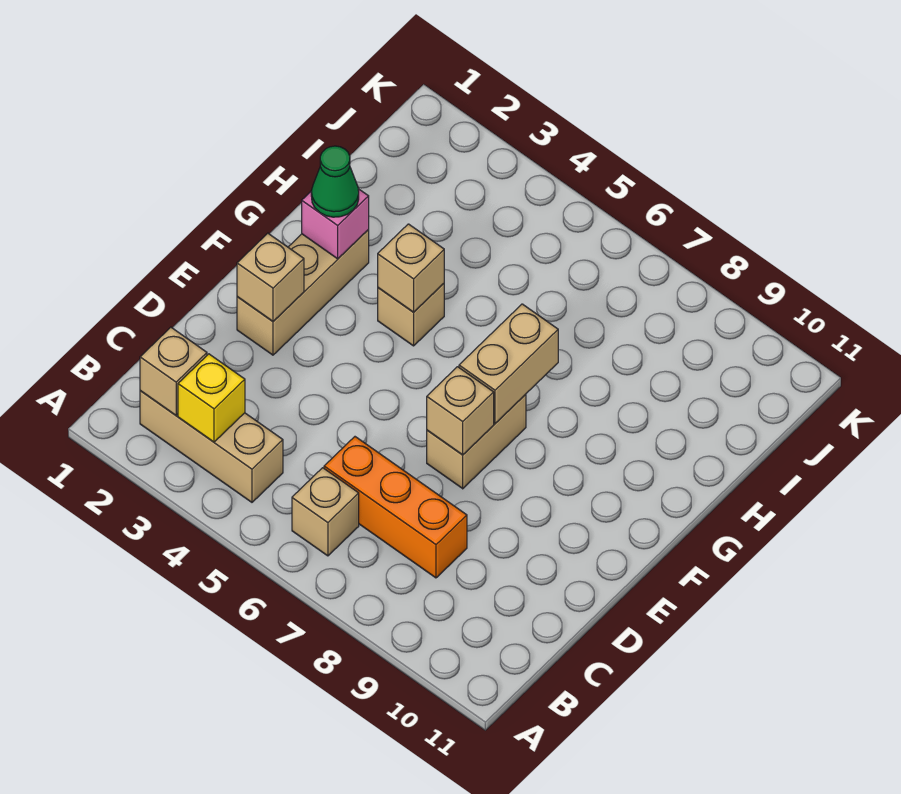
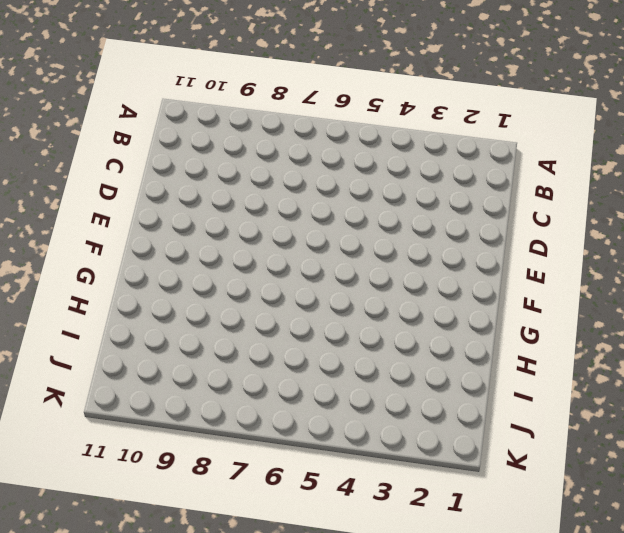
none -> tan 1x3 brick [140,391,283,502]
none -> tan 1x1 brick [292,468,359,556]
none -> orange 1x3 brick [324,437,467,578]

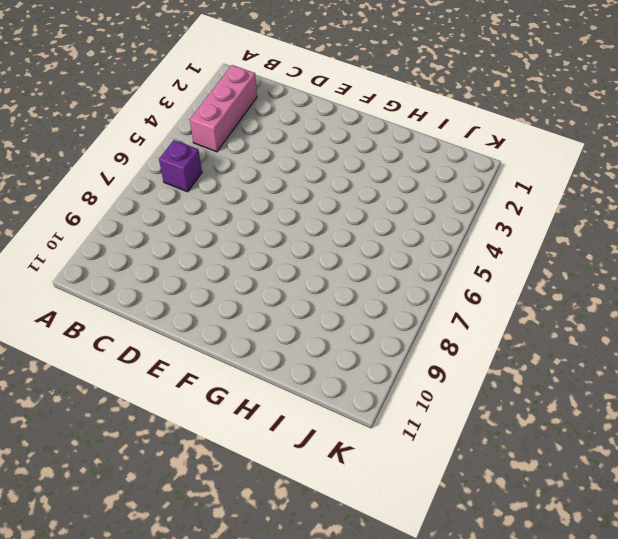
pink 1x3 brick [190,65,257,152] -> tan 1x3 brick [140,391,283,502]
purple 1x1 brick [159,140,202,192] -> tan 1x1 brick [292,468,359,556]
none -> orange 1x3 brick [324,437,467,578]
none -> tan 1x3 brick [237,230,369,355]
none -> tan 1x2 brick [427,394,526,489]

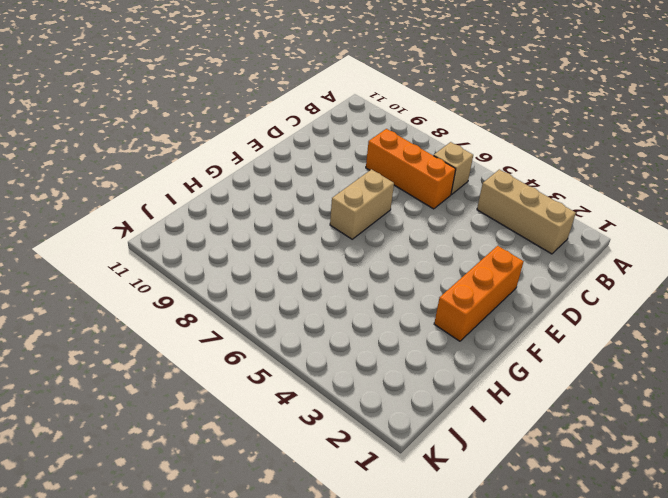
orange 1x3 brick [434,246,524,341] -> tan 1x3 brick [237,230,369,355]
none -> tan 1x1 brick [378,284,444,346]
none -> tan 1x1 brick [140,327,207,415]
none -> yellow 1x1 brick [178,354,245,442]

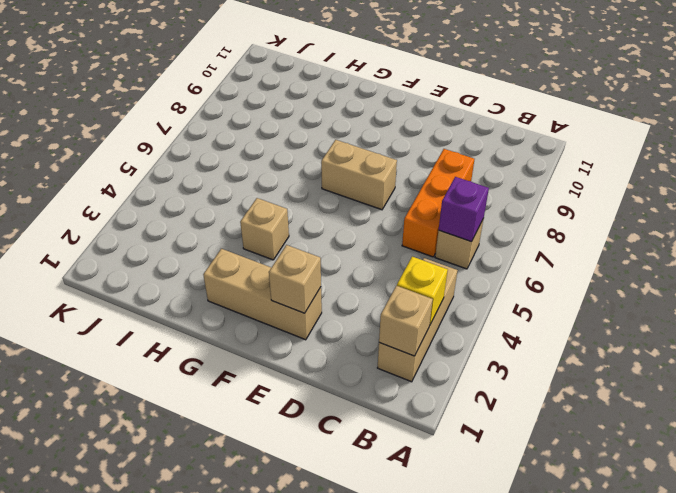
purple 1x1 brick [439,177,489,242] -> none
none -> tan 1x1 brick [427,367,494,455]
none -> tan 1x2 brick [459,304,558,423]
none -> pink 1x1 brick [302,189,369,259]

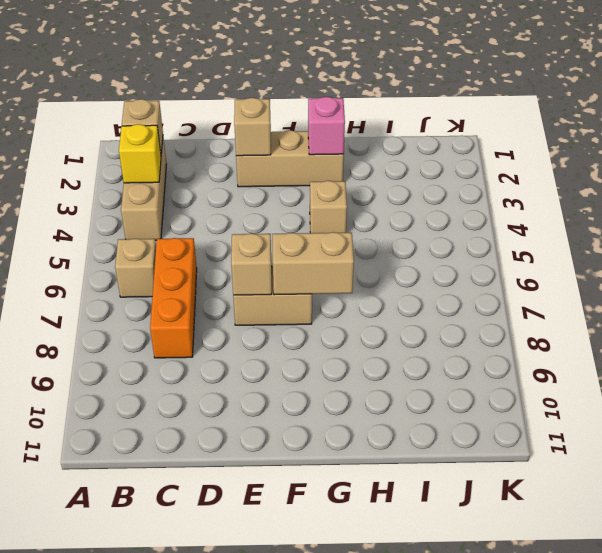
none -> tan 1x1 brick [378,224,444,312]
none -> green 1x1 cone [311,146,359,217]

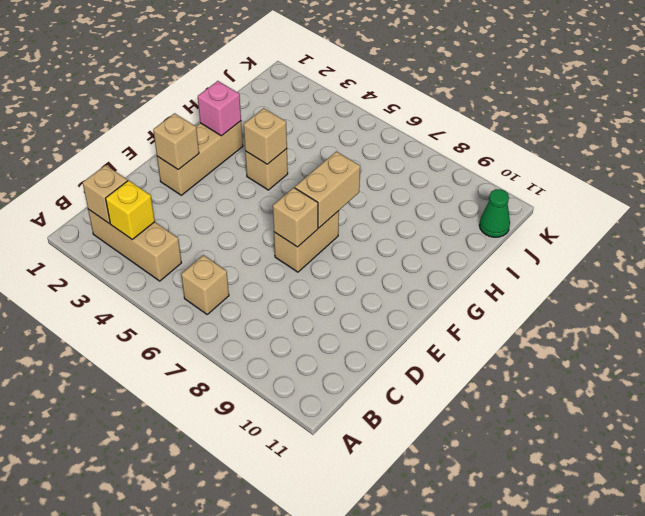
green 1x1 cone [479,189,510,237] -> green 1x1 cone moved to [311,146,359,217]
none -> orange 1x3 brick [324,437,467,578]

